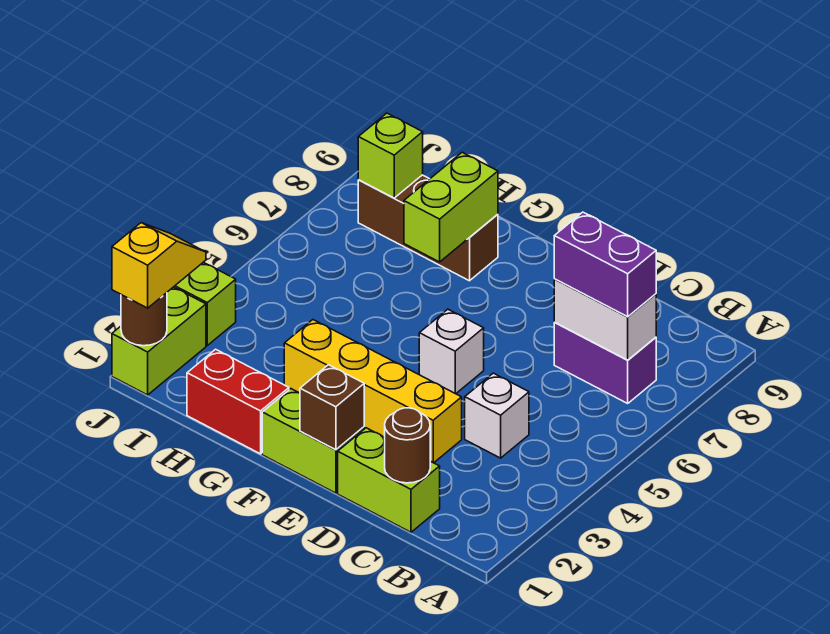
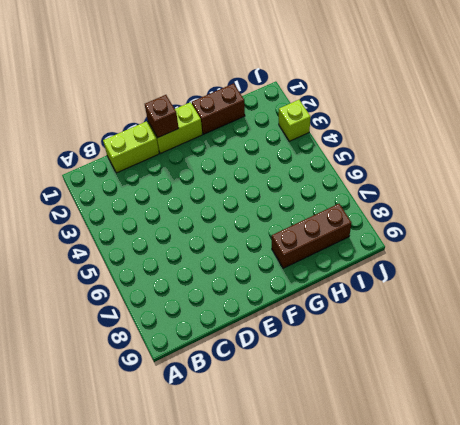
brown 1x2 brick [192,83,245,134] -> red 1x2 brick [187,349,289,454]
none -> purple 1x2 brick [554,323,656,403]
none -> white 1x1 brick [465,373,529,458]
none -> yellow 1x4 brick [284,320,462,463]

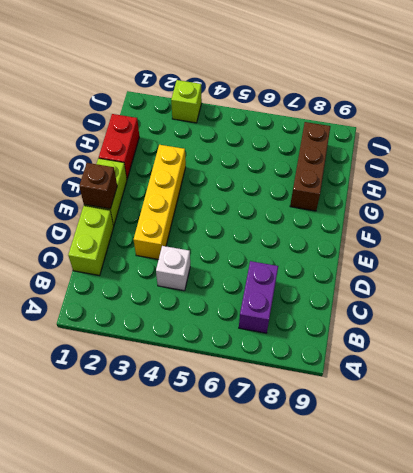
none -> white 1x1 brick [419,309,484,394]
none -> lime 1x2 brick [112,287,206,395]
none -> white 1x2 brick [554,279,656,360]

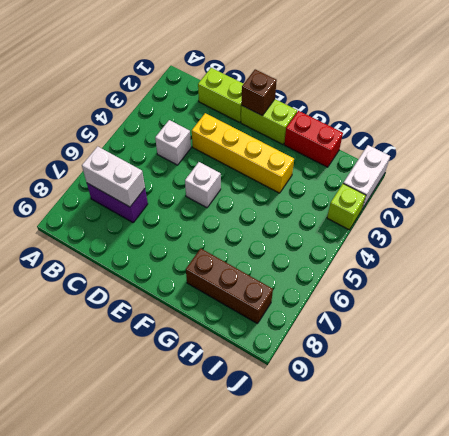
white 1x2 brick [343,145,390,209] -> lime 1x2 brick [112,287,206,395]
none -> brown 1x1 round brick [385,408,430,483]
none -> lime 1x2 brick [404,152,498,262]
none -> lime 1x1 brick [358,113,423,198]

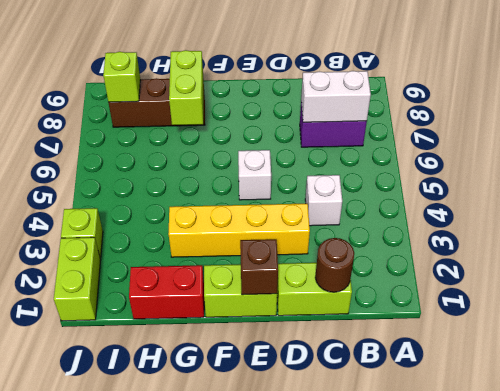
none -> brown 1x1 round brick [121,293,167,346]
none -> purple 1x2 brick [554,212,656,317]
none -> yellow 1x2 slope [112,223,206,308]

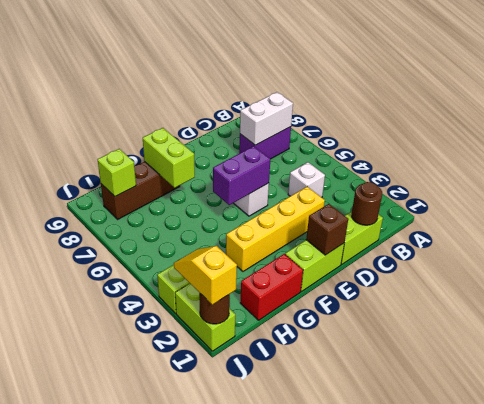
purple 1x2 brick [213,146,270,205] -> purple 1x2 brick moved to [554,212,656,317]

